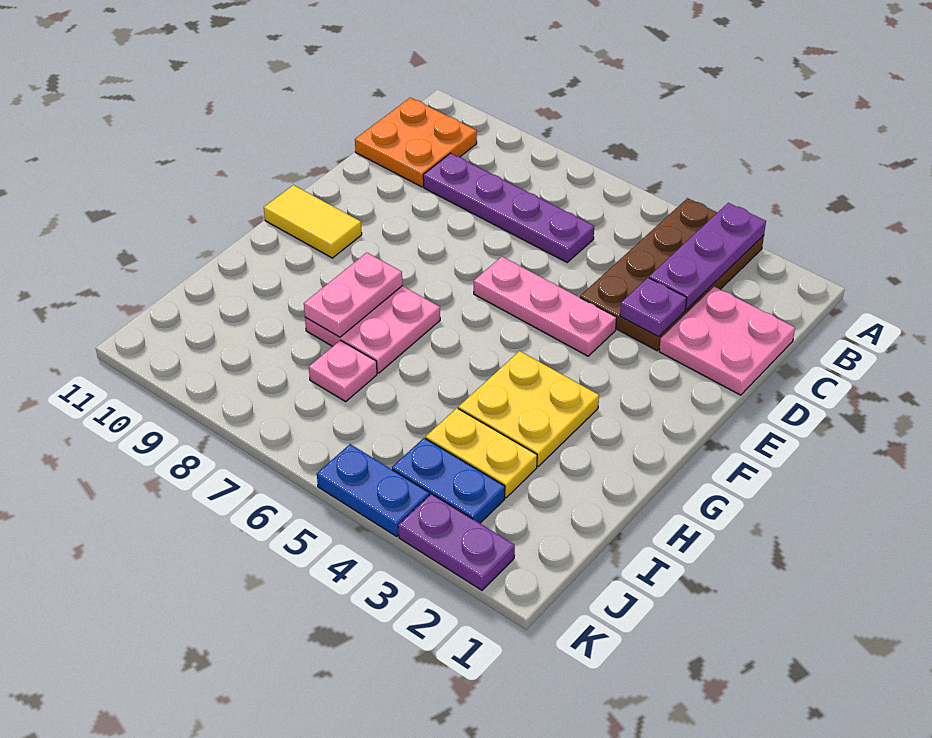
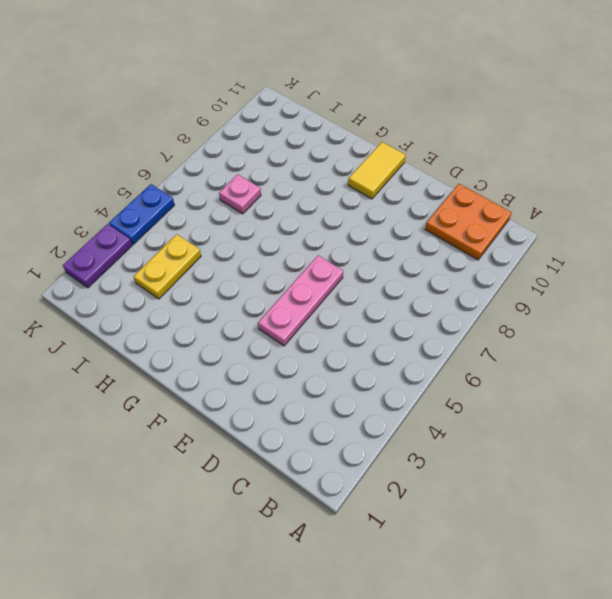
none -> brown 2x4 plate [580,198,764,351]
none -> pink 2x2 plate [659,287,795,395]
none -> purple 1x4 plate [423,153,594,262]

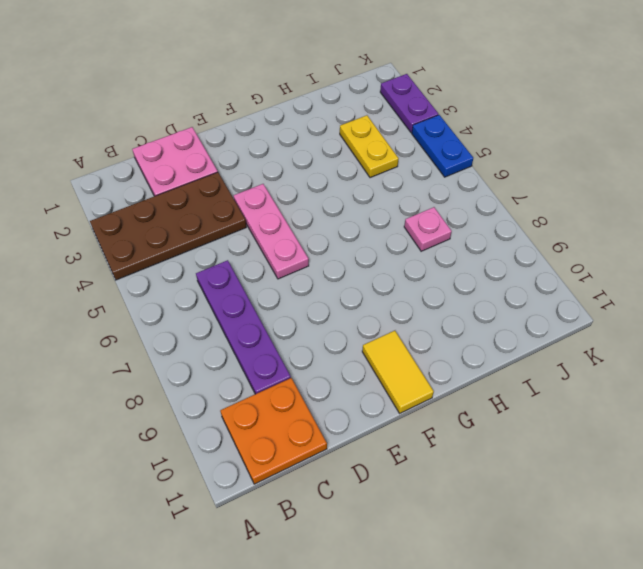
none -> yellow 2x2 plate [458,351,599,466]
none -> pink 2x2 plate [305,286,440,373]
none -> blue 1x2 plate [392,438,505,523]

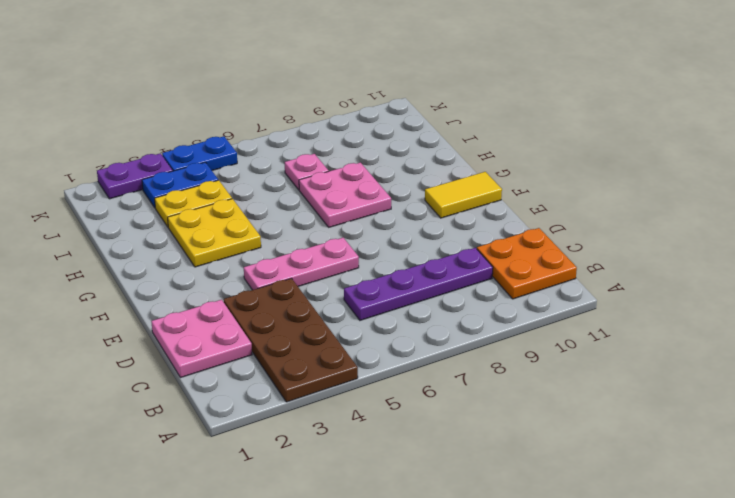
none -> purple 1x3 plate [649,203,766,310]
none -> purple 1x1 plate [620,278,687,337]
none -> pink 1x2 plate [304,253,402,337]

